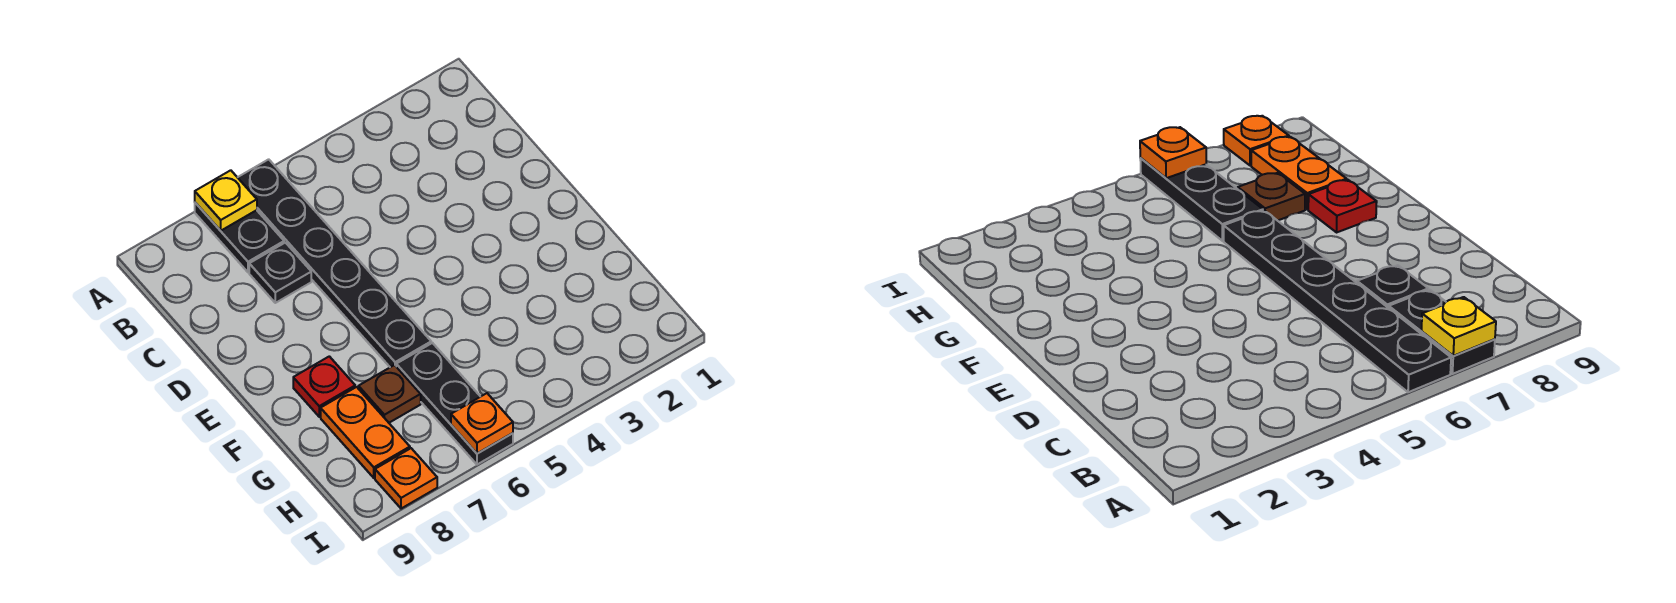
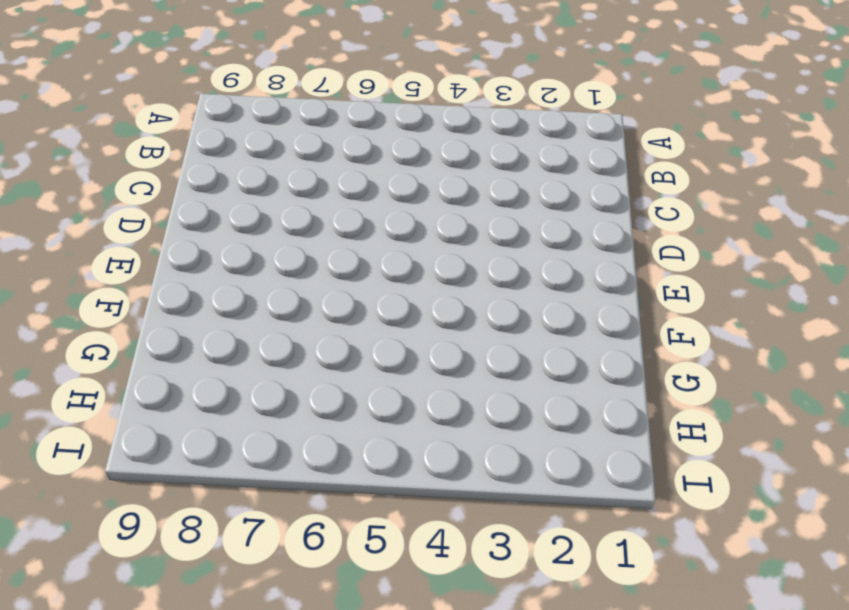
none -> black 1x6 plate [237,159,431,367]
none -> black 1x2 plate [195,203,284,272]

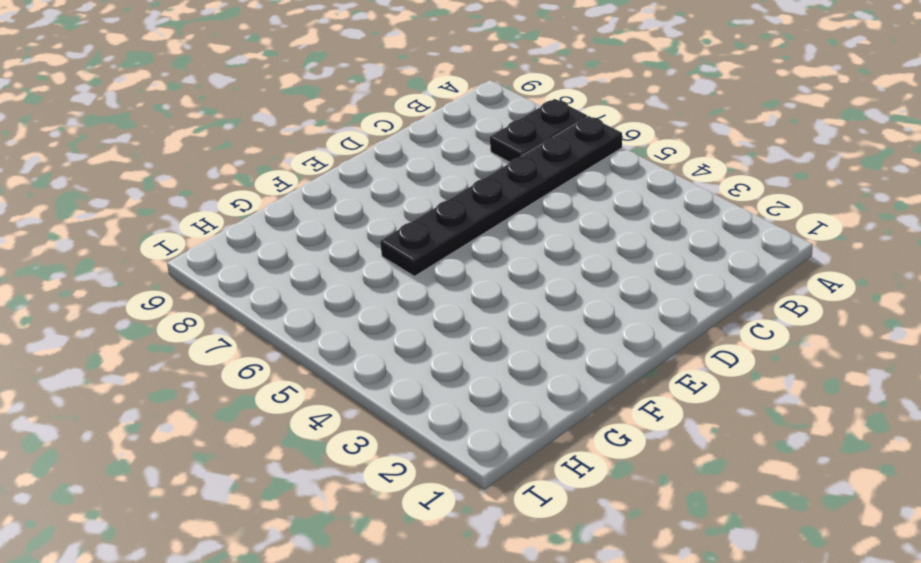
none -> black 1x1 plate [249,243,311,303]
none -> red 1x1 plate [293,356,355,417]

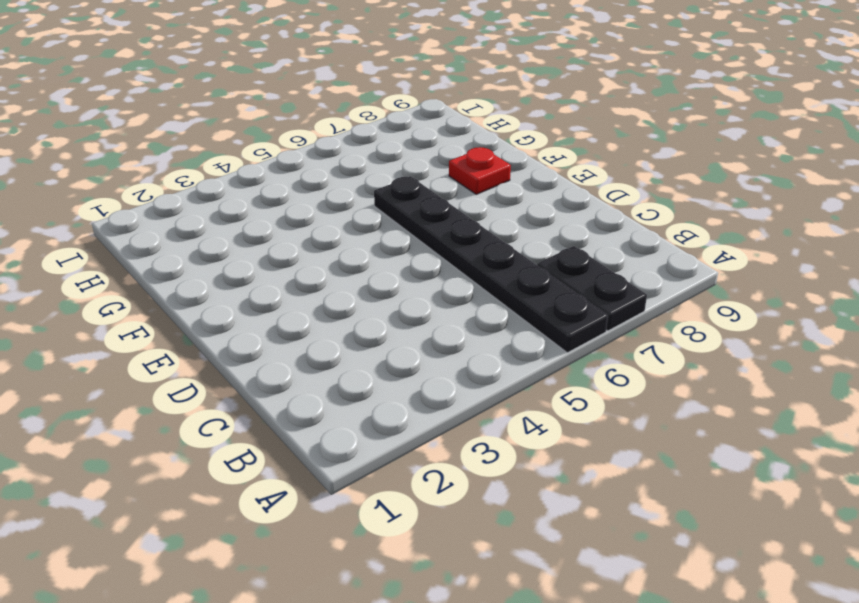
none -> black 1x1 plate [249,243,311,303]
none -> black 1x3 plate [396,343,513,465]

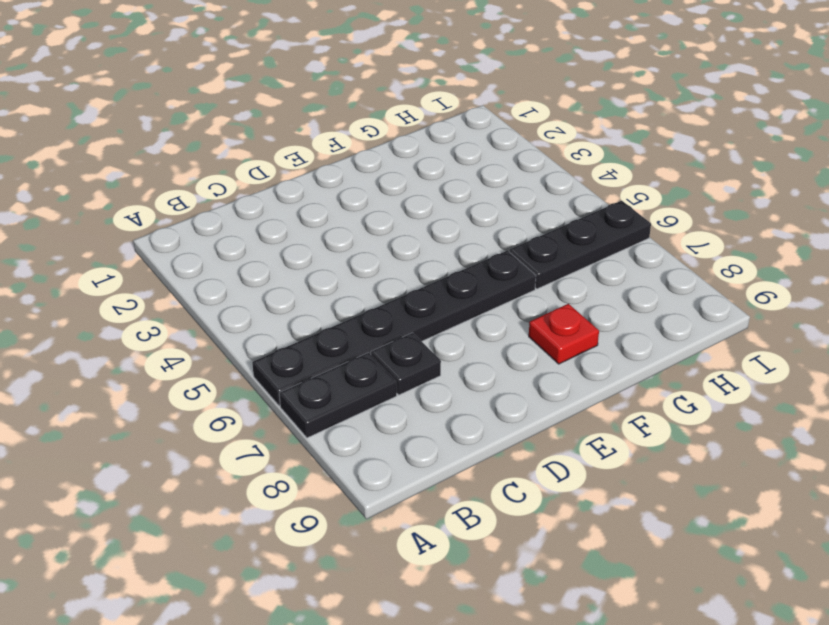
none -> brown 1x1 plate [358,365,421,423]
none -> orange 1x2 plate [321,387,410,478]

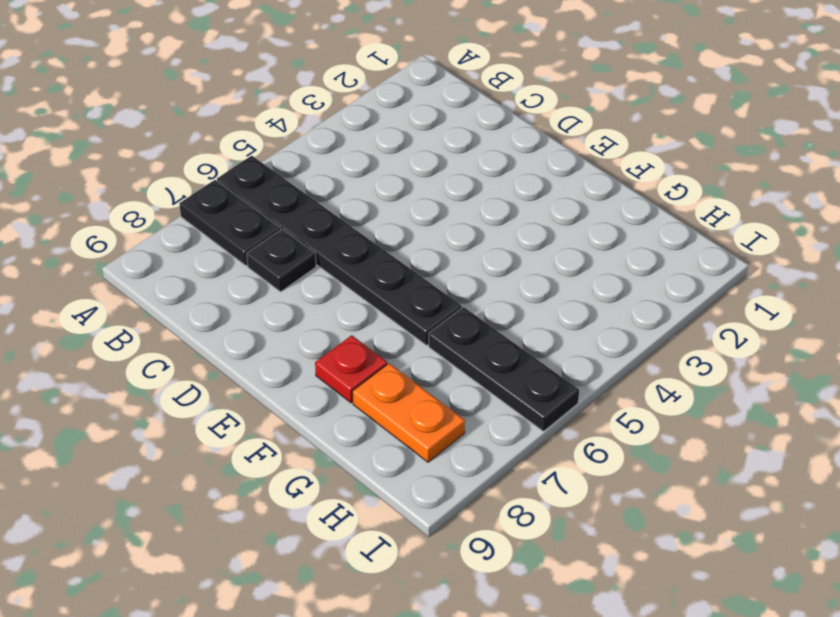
none -> brown 1x1 plate [358,365,421,423]
none -> orange 1x1 plate [375,448,437,509]

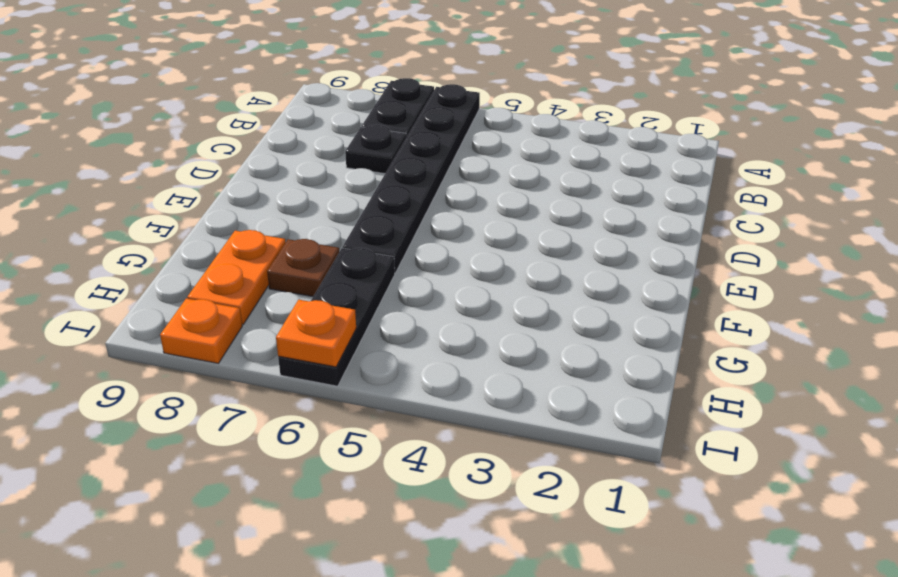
none -> red 1x1 plate [293,356,355,417]
none -> yellow 1x1 plate [195,170,257,231]

